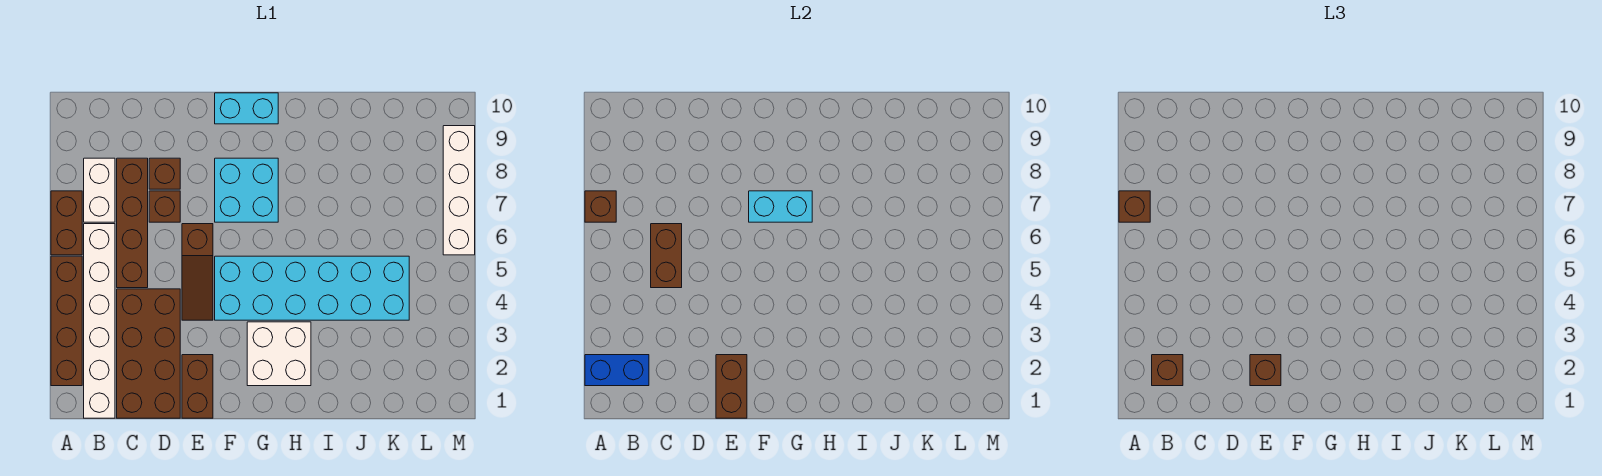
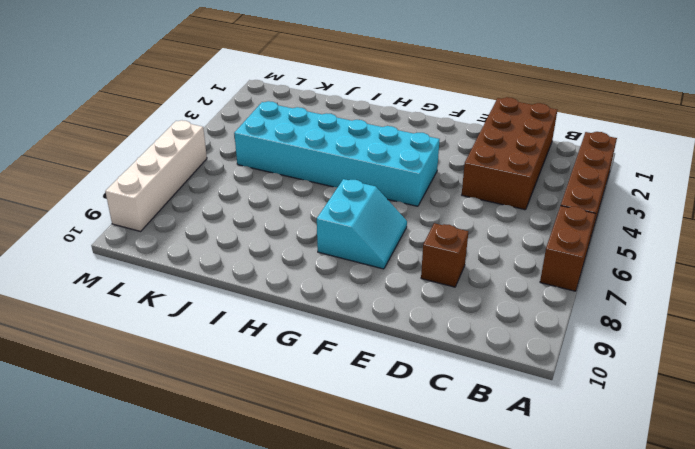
cyan 2x2 slope [317,179,407,269] -> cyan 2x2 brick [215,158,278,222]
none -> white 1x6 brick [84,224,115,418]
none -> white 1x2 brick [84,158,115,222]
none -> brown 1x4 brick [117,158,148,288]

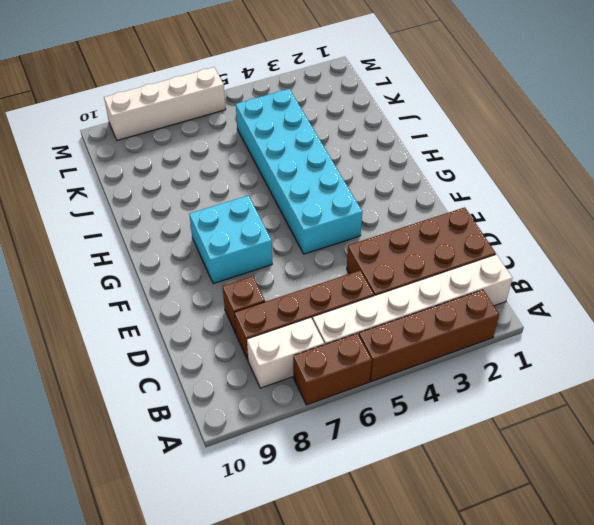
none -> brown 1x1 brick [149,191,180,222]
none -> brown 1x2 brick [182,355,213,418]
none -> brown 1x3 slope [182,224,213,320]

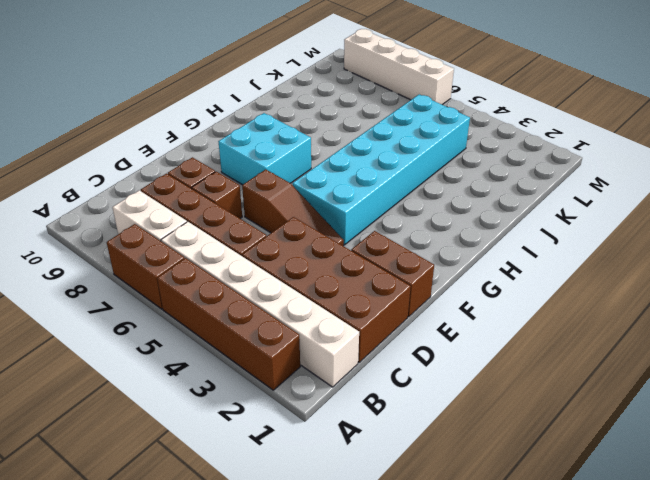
none -> cyan 1x2 brick [215,93,278,124]
none -> white 2x2 brick [247,322,311,386]
none -> blue 1x2 brick [585,355,649,386]

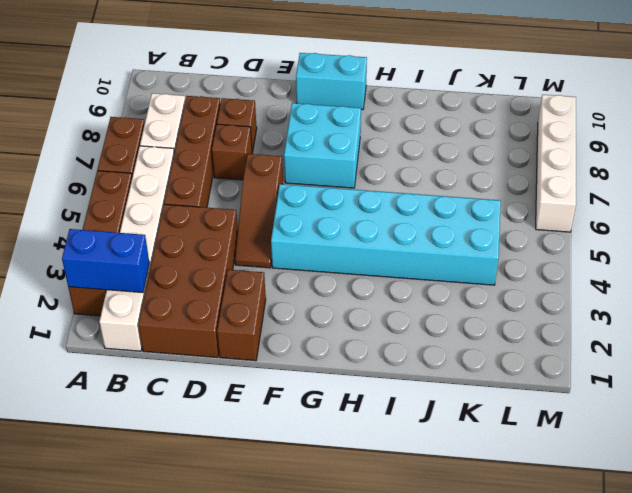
none -> white 2x2 brick [247,322,311,386]
none -> brown 1x1 brick [585,191,616,222]
none -> brown 1x2 brick [651,224,682,288]

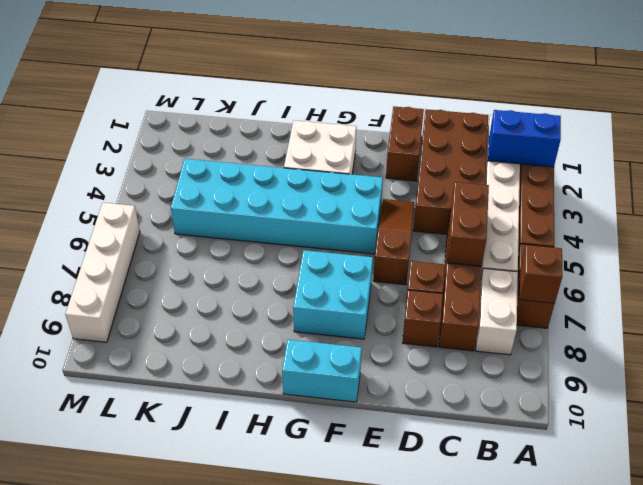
none -> brown 1x2 brick [716,355,747,418]
none -> cyan 1x2 brick [749,191,812,222]
none -> brown 1x1 brick [1119,191,1150,222]

